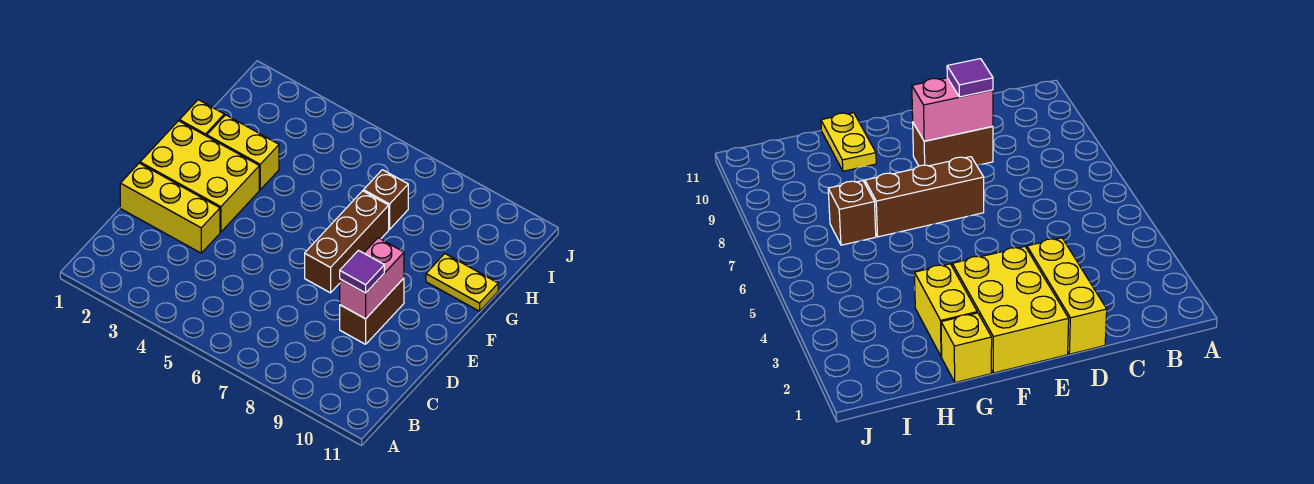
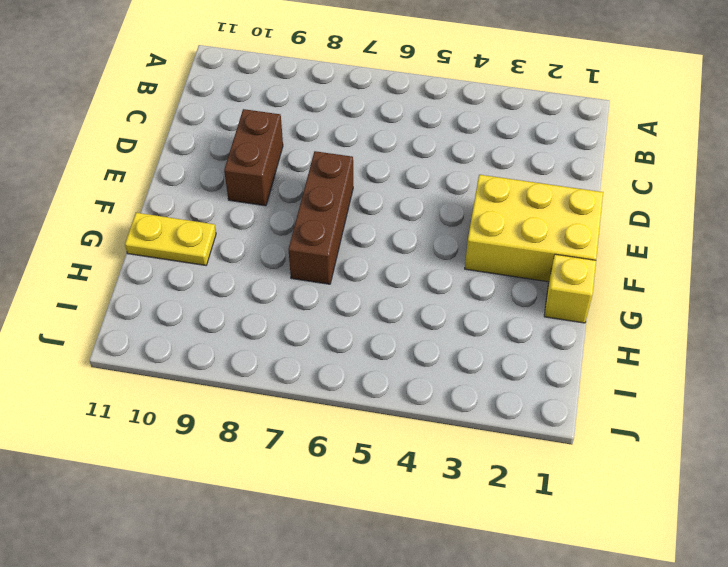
none -> yellow 1x3 brick [120,163,220,253]
none -> yellow 1x2 brick [207,115,279,190]

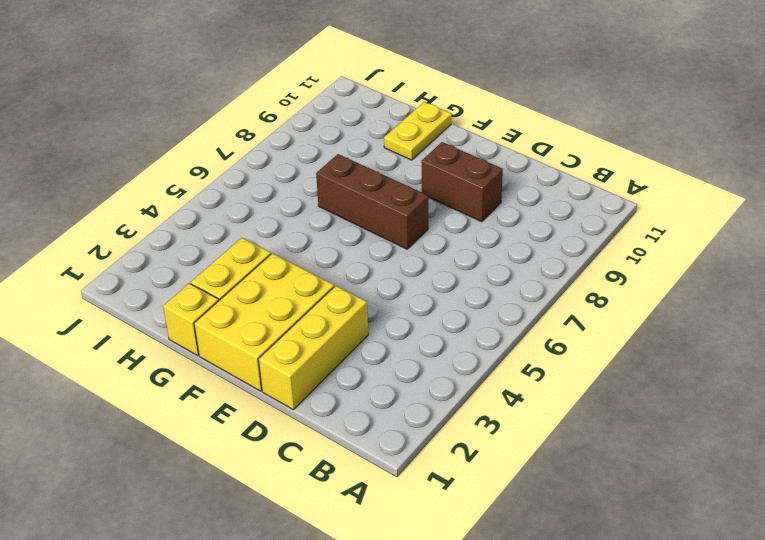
none -> brown 1x1 brick [364,170,408,229]
none -> pink 1x2 brick [340,238,404,319]

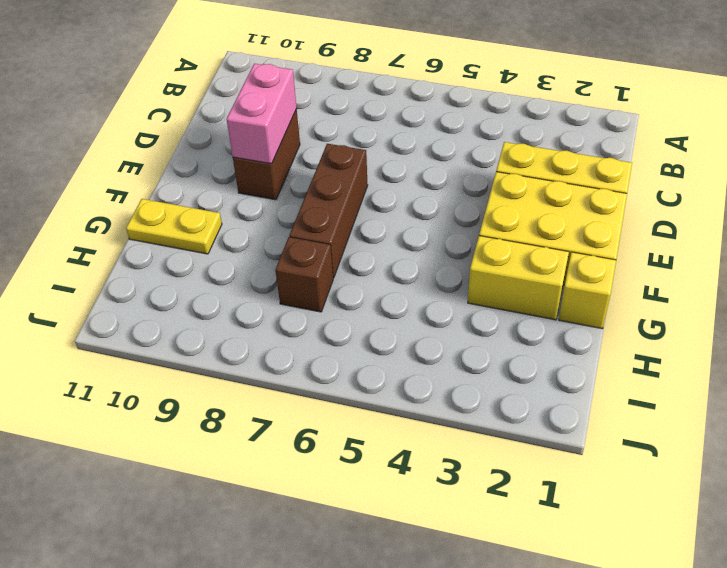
none -> purple 1x1 tile [340,250,384,293]

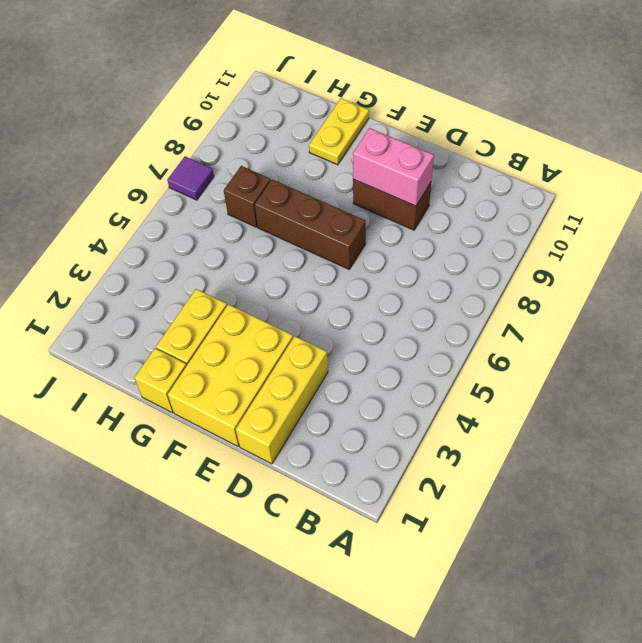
purple 1x1 tile [167,156,214,200] -> purple 1x1 tile moved to [340,250,384,293]

